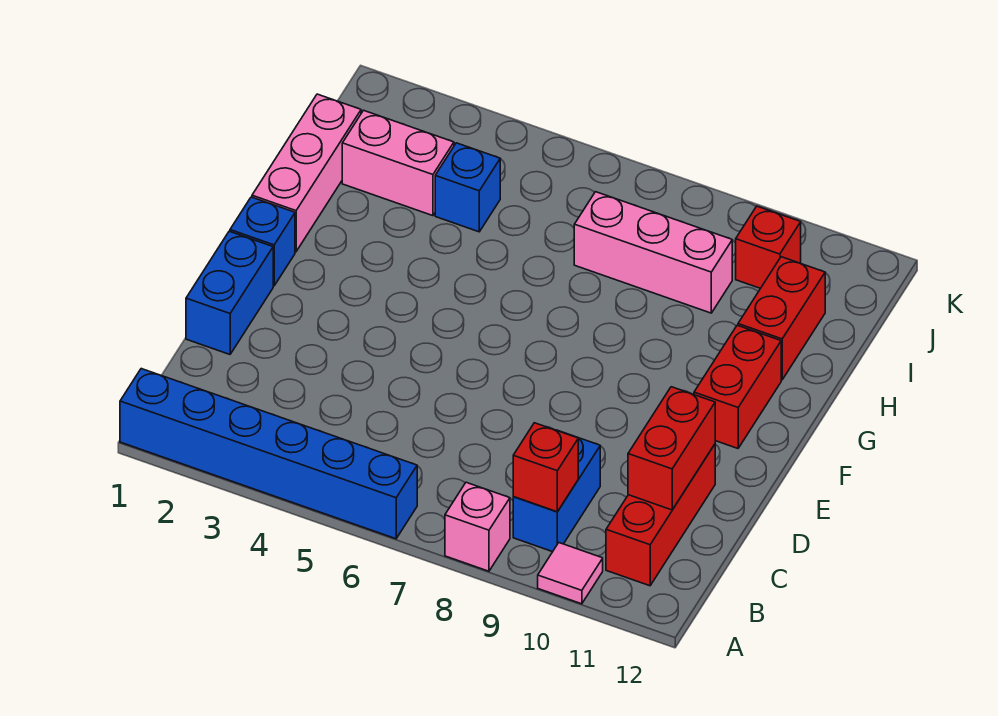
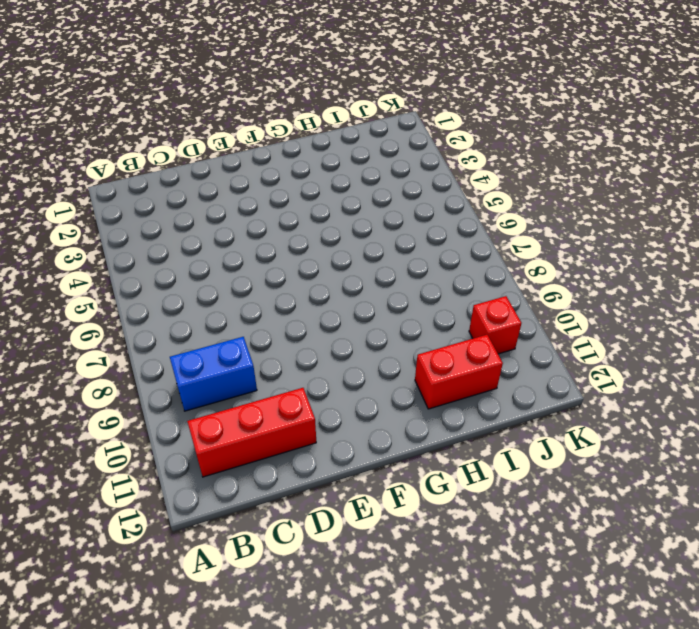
none -> blue 1x6 brick [120,369,417,539]
none -> pink 1x1 brick [445,482,510,571]
none -> pink 1x1 tile [538,543,603,604]

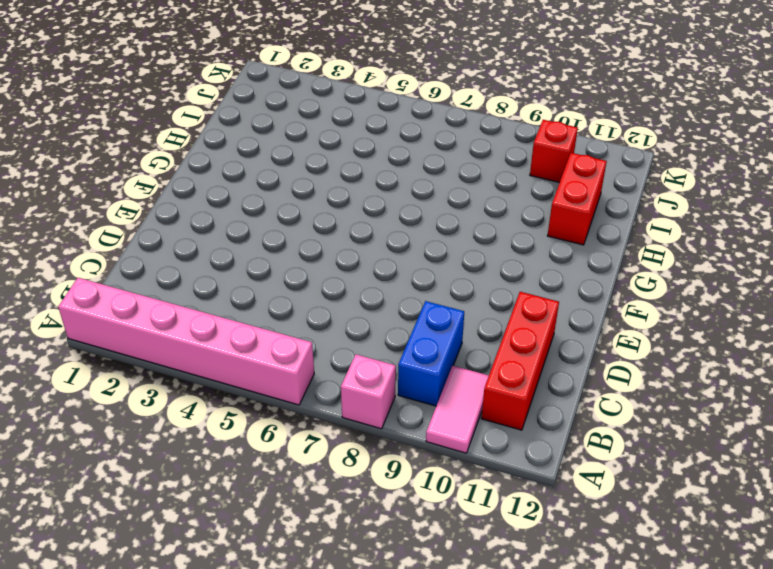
pink 1x6 brick [58,278,314,405] -> blue 1x6 brick [120,369,417,539]
pink 1x2 tile [426,366,489,453] -> pink 1x1 tile [538,543,603,604]
none -> blue 1x2 brick [186,231,273,354]
none -> blue 1x1 brick [230,197,295,286]
none -> red 1x2 brick [694,325,781,448]

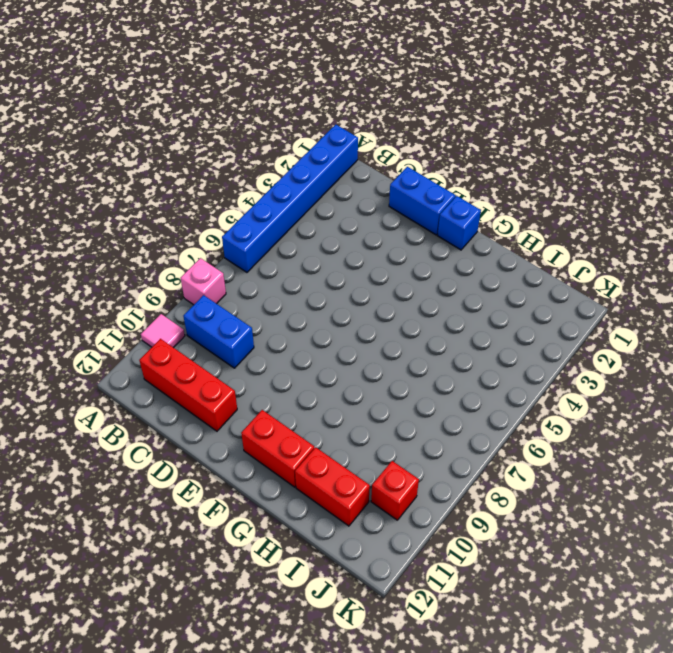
none -> pink 1x3 brick [252,94,361,252]
none -> pink 1x2 brick [342,110,454,216]
none -> blue 1x1 brick [435,143,500,232]

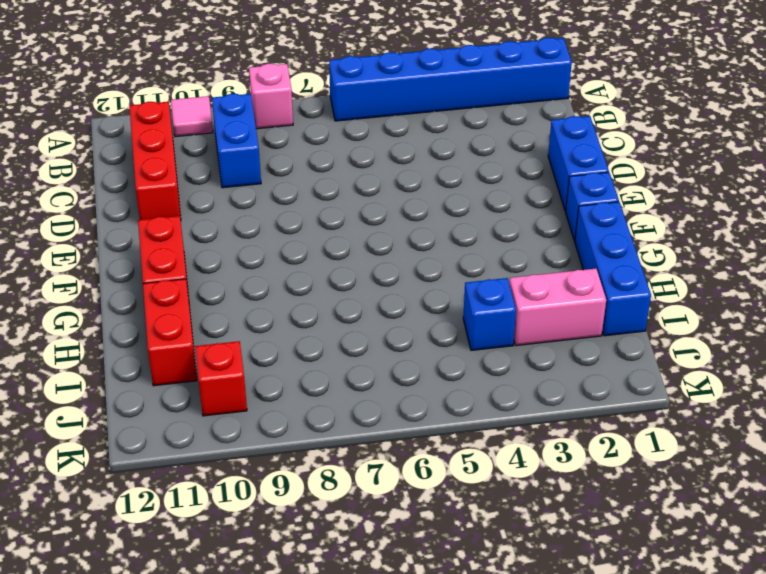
blue 1x3 brick [575,202,651,336] -> pink 1x3 brick [252,94,361,252]
none -> pink 1x3 brick [574,192,732,313]
none -> red 1x1 brick [513,423,578,512]
none -> red 1x2 brick [628,387,715,510]

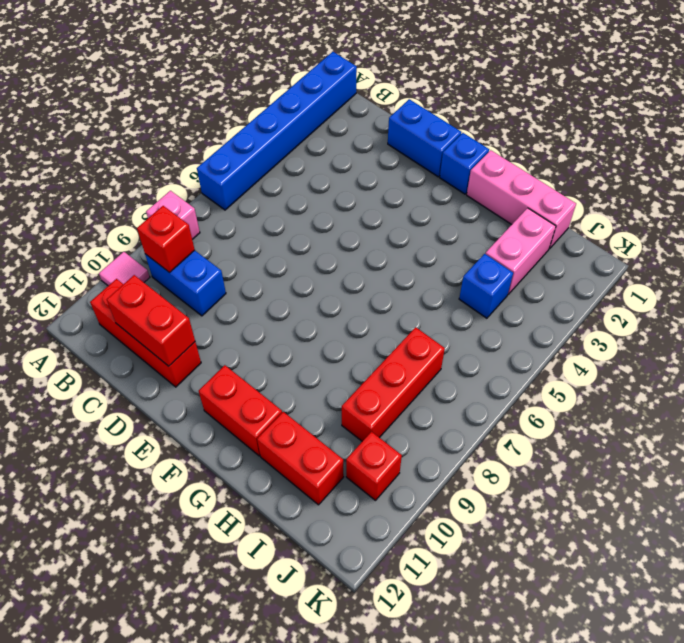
red 1x3 brick [342,327,445,441] -> pink 1x3 brick [574,192,732,313]

